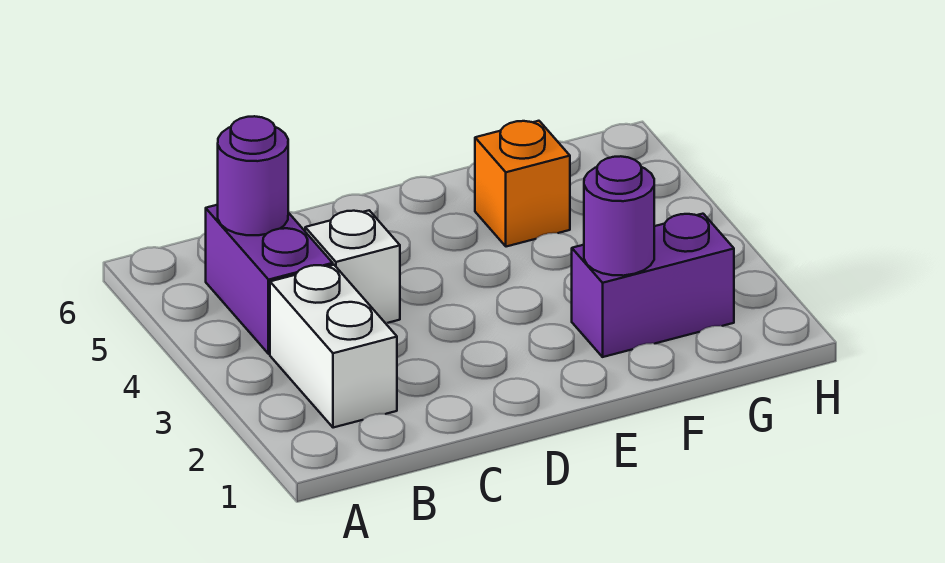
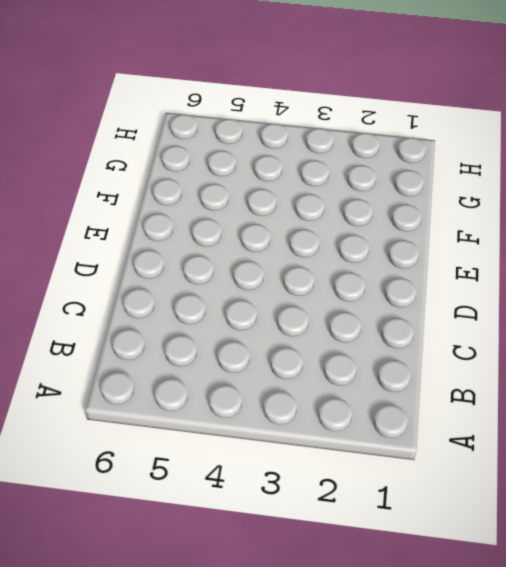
none -> white 1x2 brick [270,265,397,428]
none -> purple 1x2 brick [206,205,333,354]

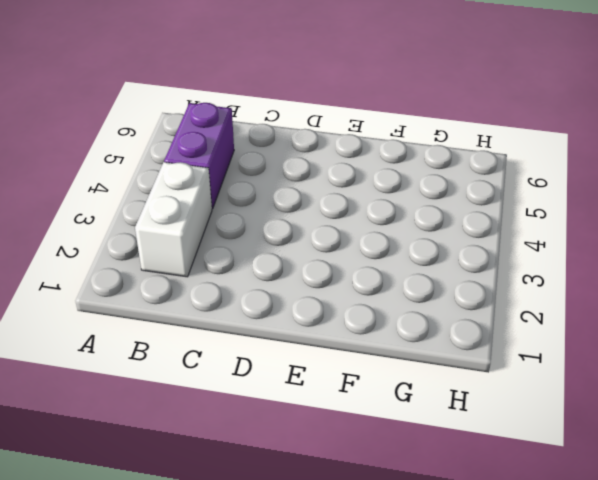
none -> white 1x1 brick [305,210,400,323]
none -> purple 1x2 brick [572,214,734,357]

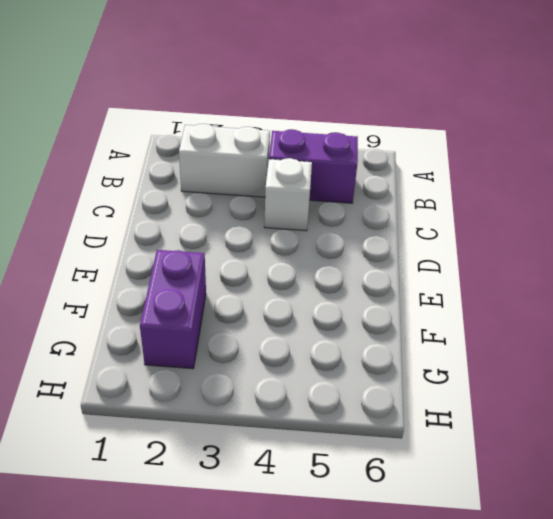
none -> orange 1x1 brick [475,121,570,247]
none -> purple 1x1 round brick [218,116,288,235]

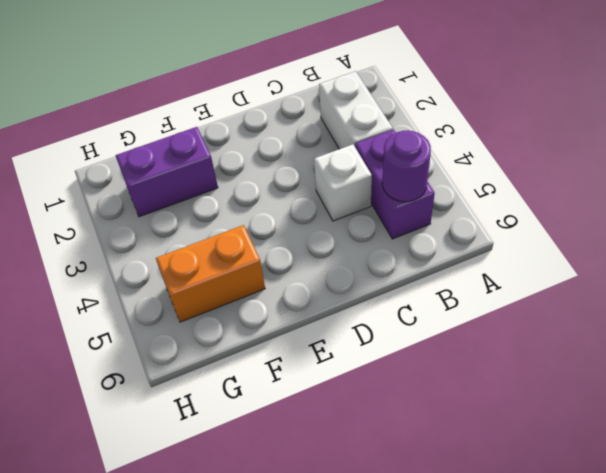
orange 1x2 brick [156,225,265,322] -> orange 1x1 brick [475,121,570,247]
none -> purple 1x1 round brick [584,156,654,276]

